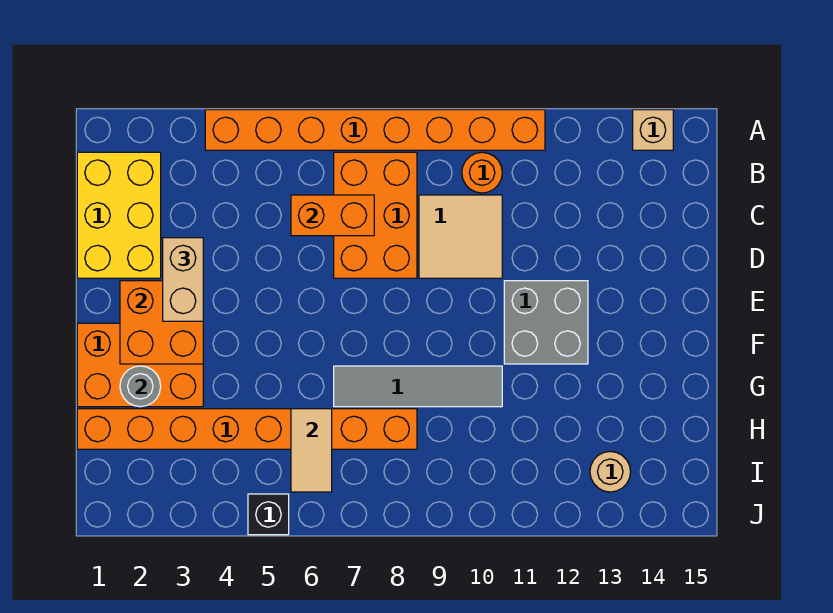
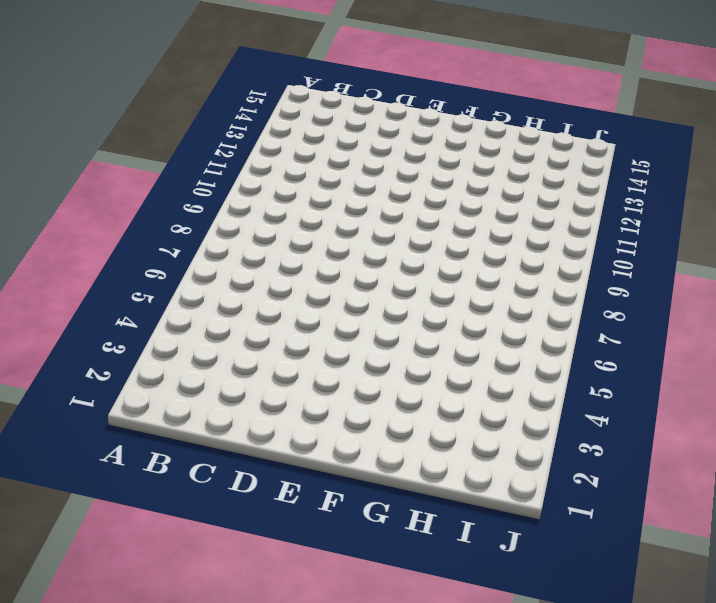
none -> orange 1x8 brick [205,110,545,150]
none -> tan 1x1 brick [633,110,673,150]
none -> yellow 2x3 brick [77,152,161,278]

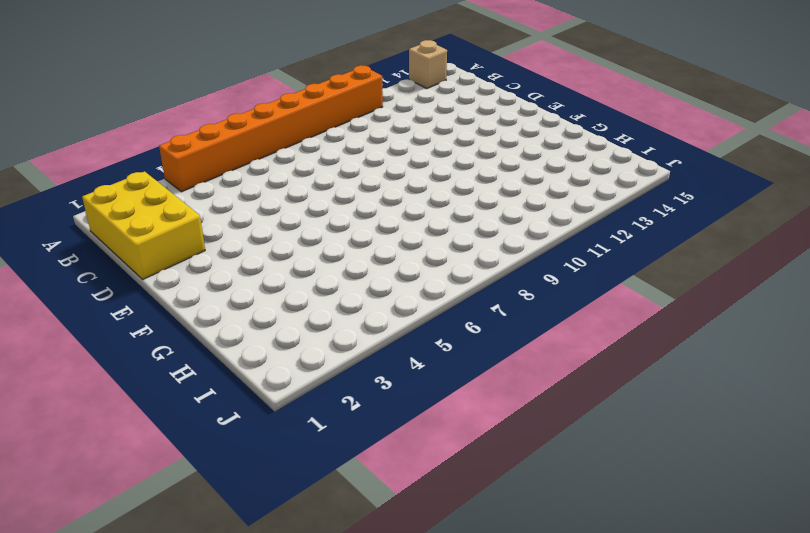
none -> orange 2x3 brick [334,152,417,278]
none -> orange 1x1 round brick [462,152,502,193]
none -> tan 2x2 tile [419,195,502,278]

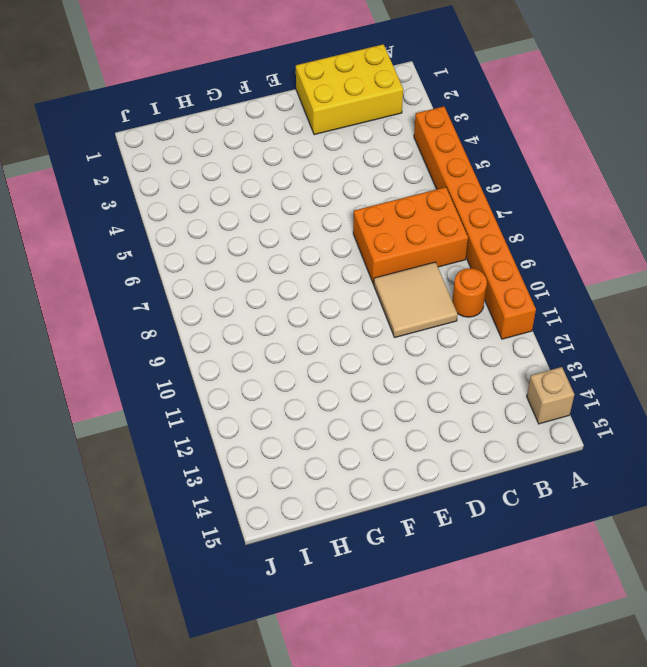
none -> grey 2x2 brick [504,281,588,364]
none -> orange 2x3 brick [77,323,203,407]
none -> grey 1x4 tile [334,366,502,407]

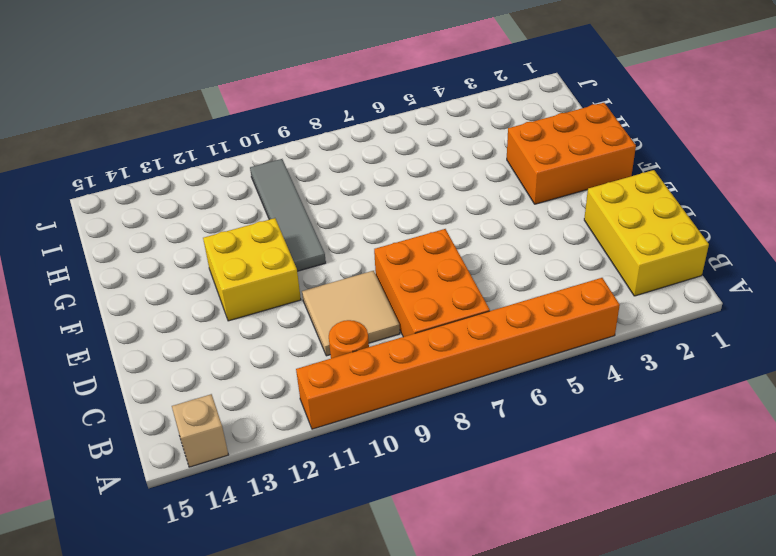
yellow 2x2 brick [203,218,301,321] -> grey 2x2 brick [504,281,588,364]
grey 1x4 tile [250,159,326,271] -> grey 1x4 tile turned to [334,366,502,407]
none -> orange 1x8 brick [77,409,417,449]
none -> tan 1x1 round brick [590,451,631,492]
none -> black 1x1 brick [248,494,289,535]

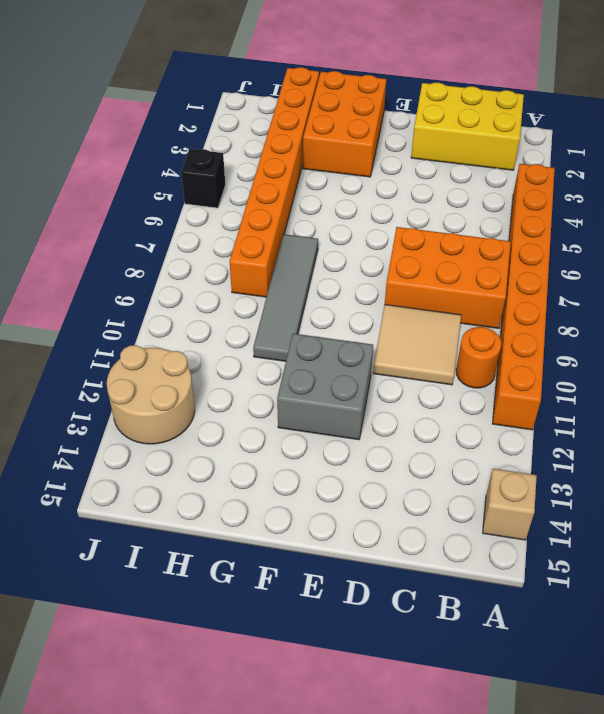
tan 2x2 round brick [107,345,195,444] -> tan 1x1 round brick [590,451,631,492]
none -> orange 1x2 brick [291,195,374,236]
none -> orange 2x2 brick [120,281,203,364]
none -> grey 1x1 round brick [120,366,161,407]

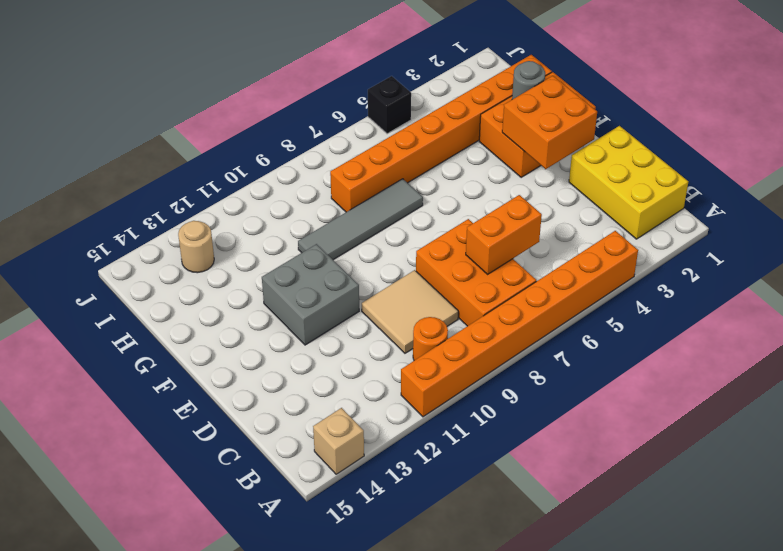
none -> tan 1x2 tile [291,409,332,492]
none -> tan 1x2 brick [163,238,203,321]

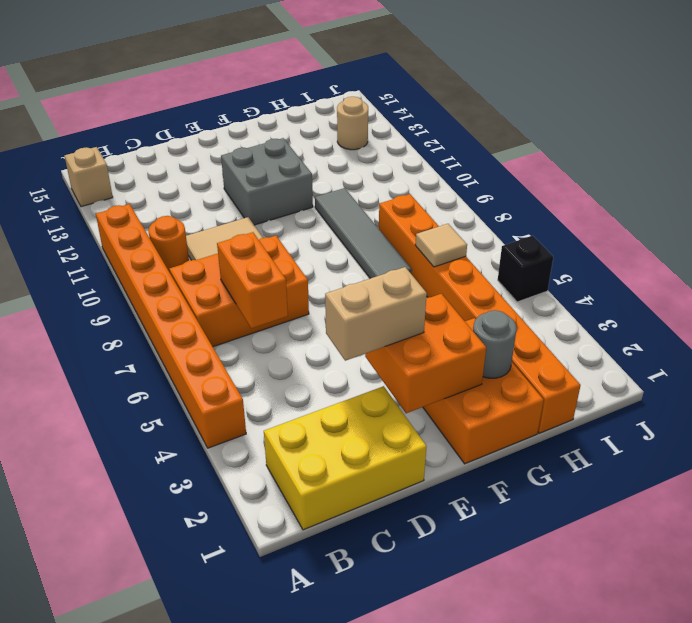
tan 1x1 tile [415,224,467,267] -> tan 1x2 tile [291,409,332,492]

